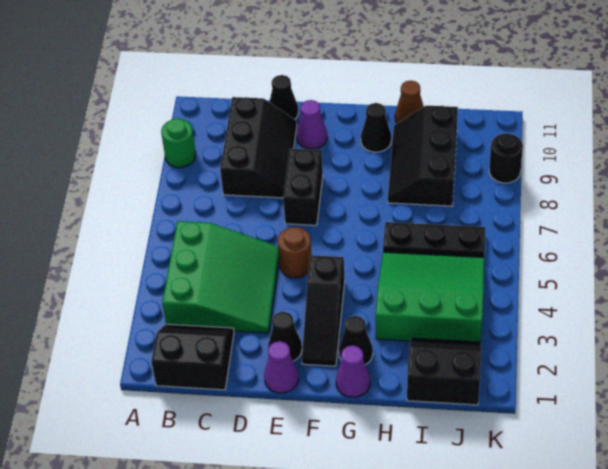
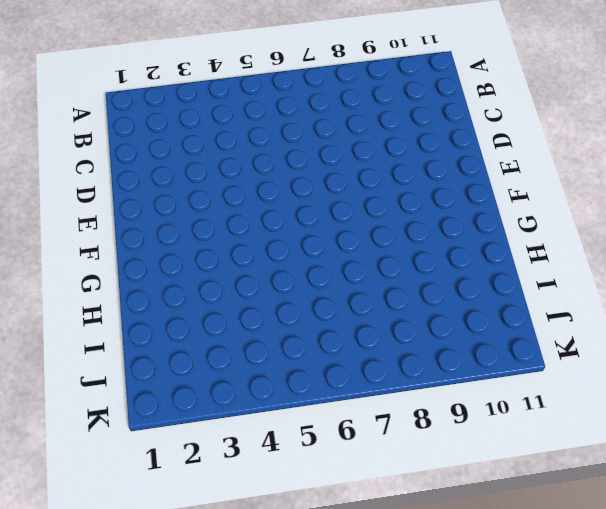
none -> green 1x1 round brick [161,118,196,168]
none -> black 2x2 slope [151,324,234,390]
none -> green 3x3 slope [162,221,279,333]

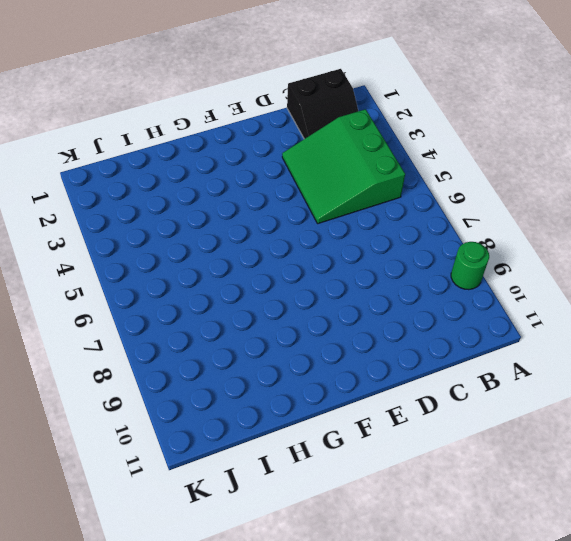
none -> black 2x3 slope [220,97,297,198]
none -> black 1x1 cone [270,75,298,120]
none -> purple 1x1 cone [264,341,299,393]

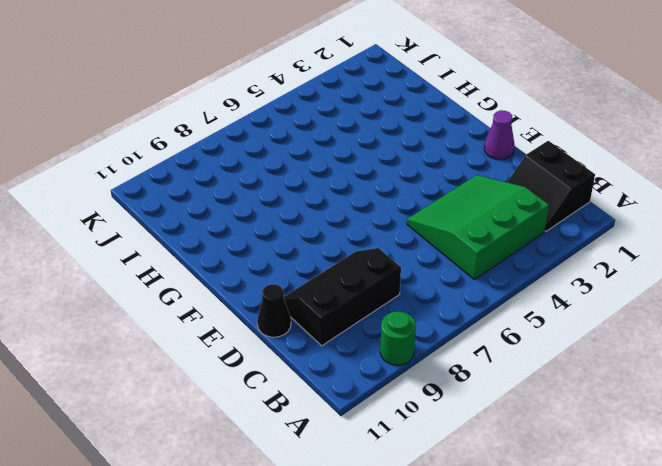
none -> black 1x1 cone [268,312,302,361]
none -> brown 1x1 round brick [278,227,311,278]
none -> black 1x2 brick [283,149,323,225]

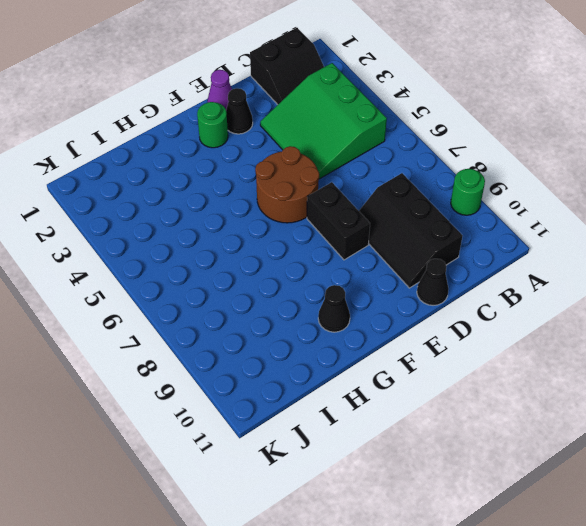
brown 2x2 round brick [255,146,319,223] -> brown 1x1 round brick [278,227,311,278]
green 1x1 round brick [197,102,228,148] -> black 1x3 slope [302,255,345,366]
none -> purple 1x1 cone [297,100,327,149]
none -> purple 1x1 cone [336,346,370,397]
none -> black 1x1 cone [339,316,373,365]

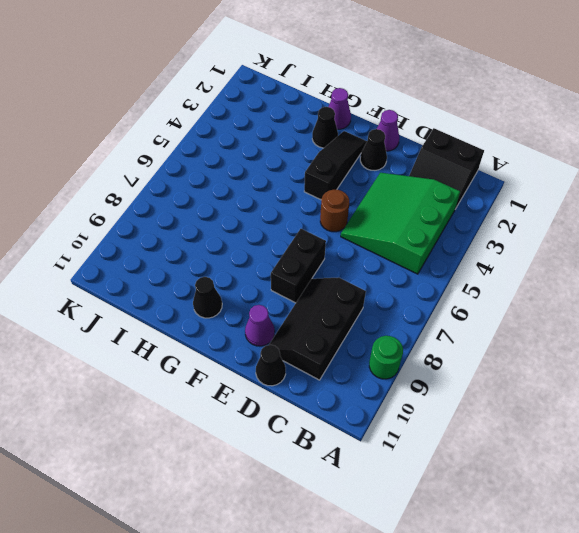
none -> green 3x3 slope [376,252,484,342]
none -> black 1x3 plate [383,222,486,257]
none -> black 2x3 slope [388,106,458,206]

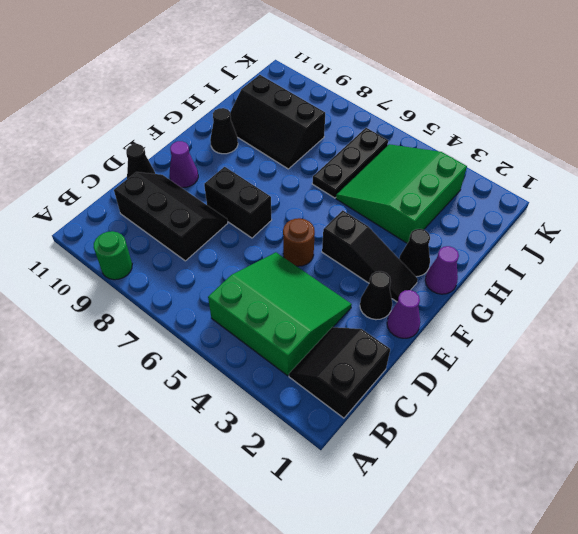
none -> brown 1x1 cone [395,81,424,123]
none -> black 2x2 slope [407,338,481,405]
none -> black 1x1 round brick [489,133,523,183]

